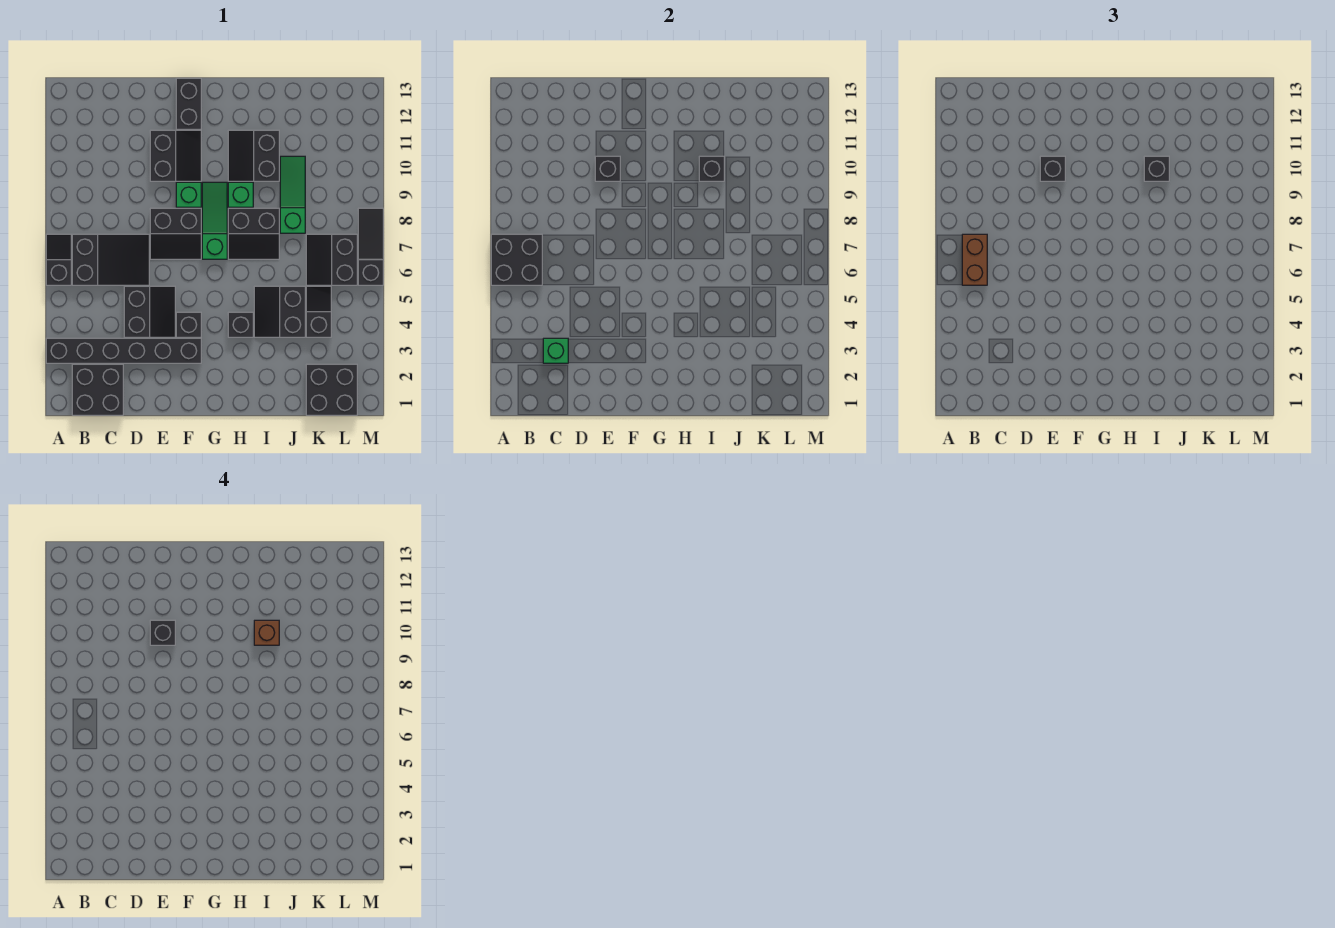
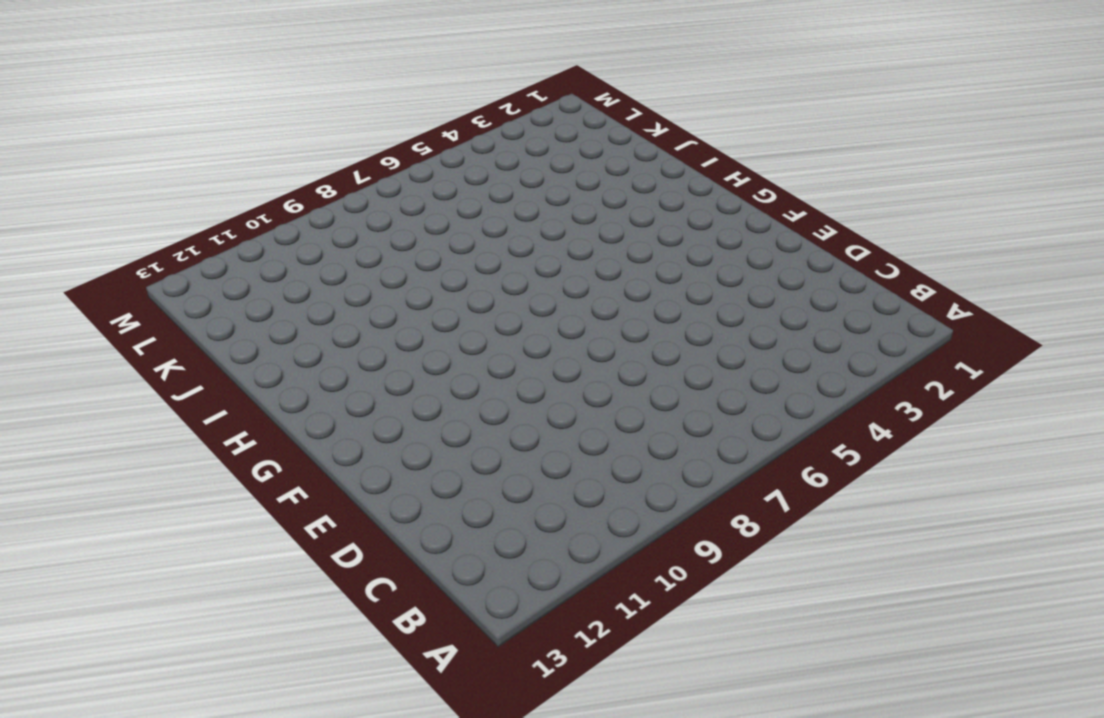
none -> black 1x6 brick [46,338,201,363]
none -> black 1x2 slope [46,234,71,285]
none -> black 2x2 brick [72,364,123,415]
none -> black 2x3 slope [72,234,149,285]

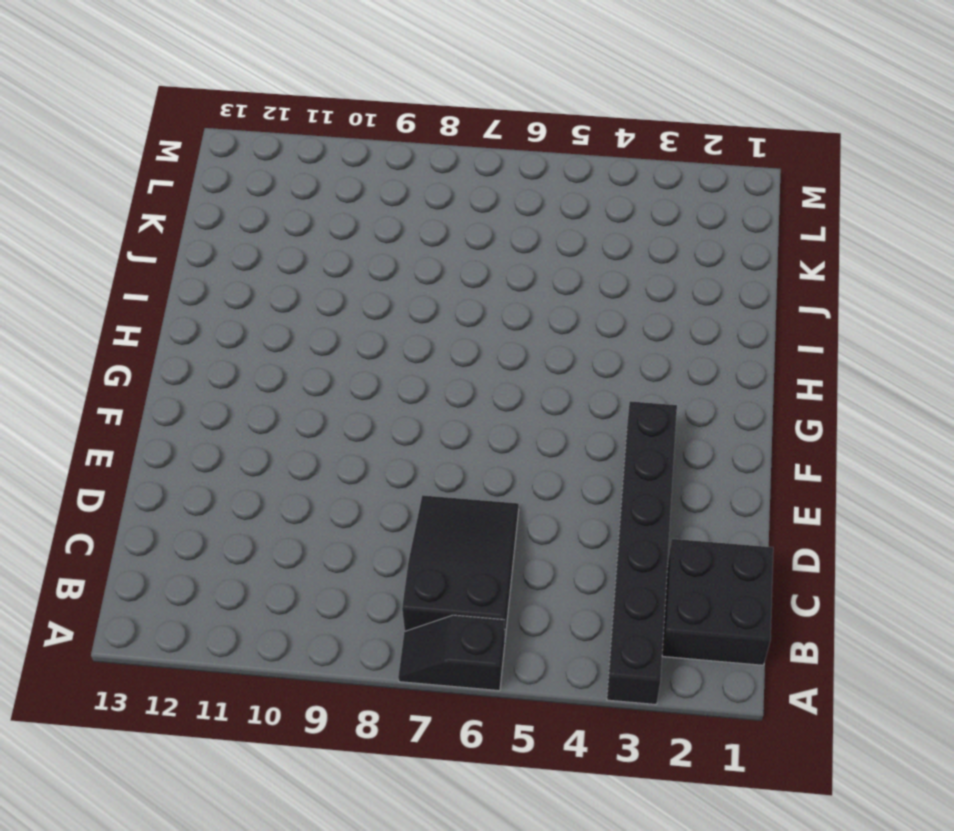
none -> black 2x2 slope [124,286,175,337]
none -> black 2x2 slope [150,208,201,259]
none -> black 2x2 slope [150,130,201,181]
none -> black 1x1 brick [176,312,201,337]

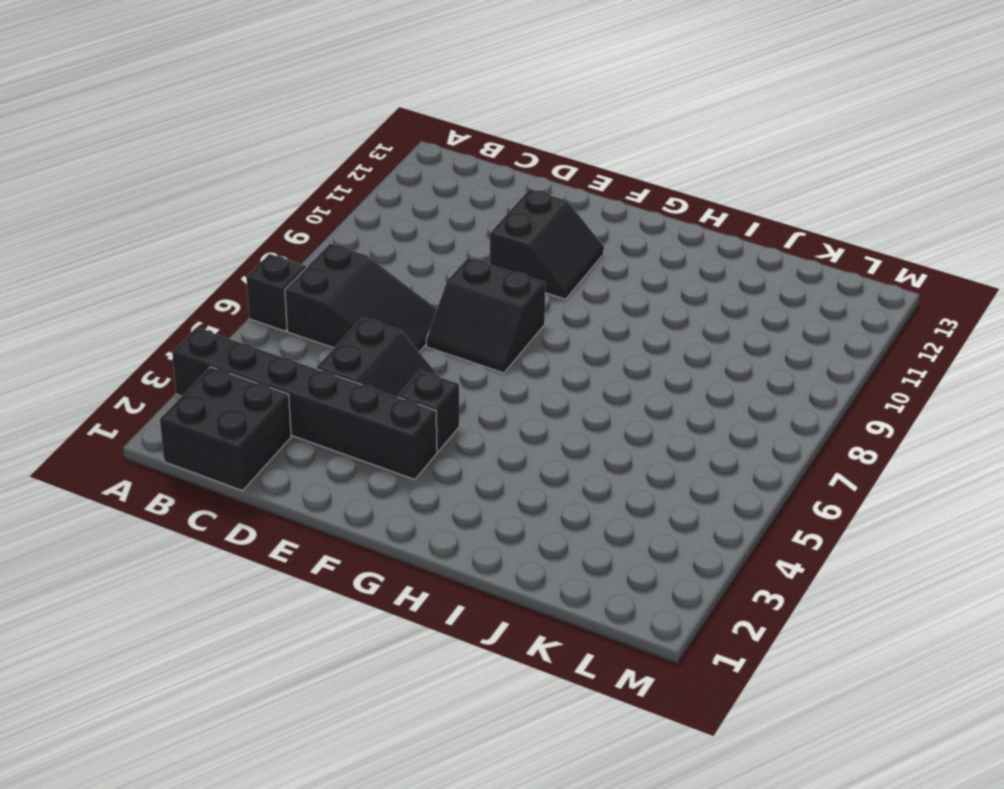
none -> green 1x1 brick [176,182,201,207]
none -> black 1x2 brick [176,78,201,129]
none -> green 1x3 slope [202,182,227,259]
none -> black 1x1 brick [228,312,253,337]

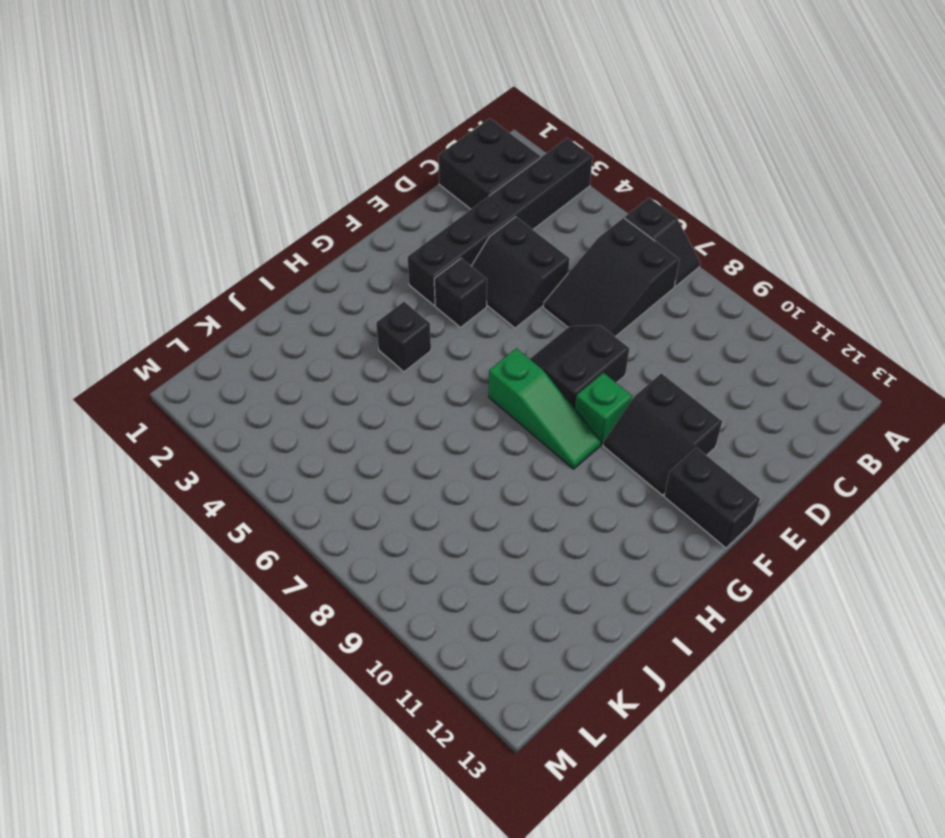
none -> black 2x2 slope [228,208,279,259]
none -> green 1x1 brick [228,182,253,207]
none -> black 2x2 slope [228,130,279,181]
none -> black 2x2 slope [254,286,305,337]

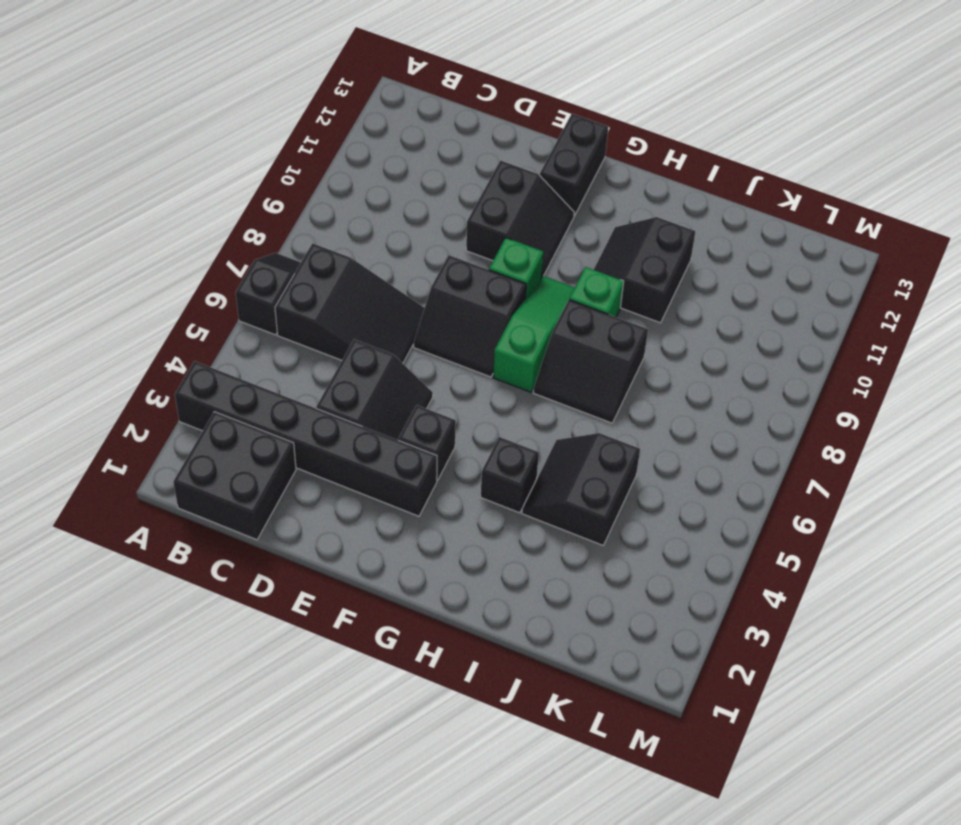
none -> green 1x3 slope [280,156,305,233]
none -> black 2x2 brick [306,364,357,415]
none -> black 1x2 slope [306,286,331,337]
none -> black 2x2 slope [306,234,357,285]

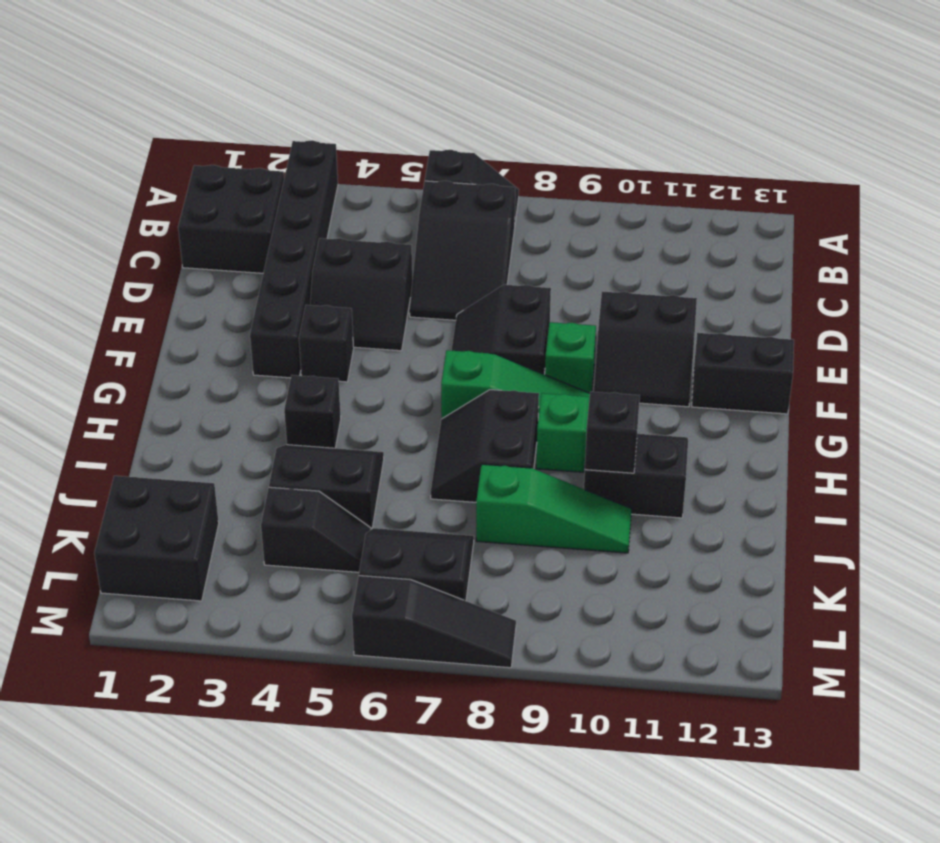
none -> black 2x2 brick [491,234,542,285]
none -> green 1x1 brick [543,338,568,363]
none -> black 1x1 brick [595,156,620,181]
none -> brown 1x2 brick [962,234,987,285]

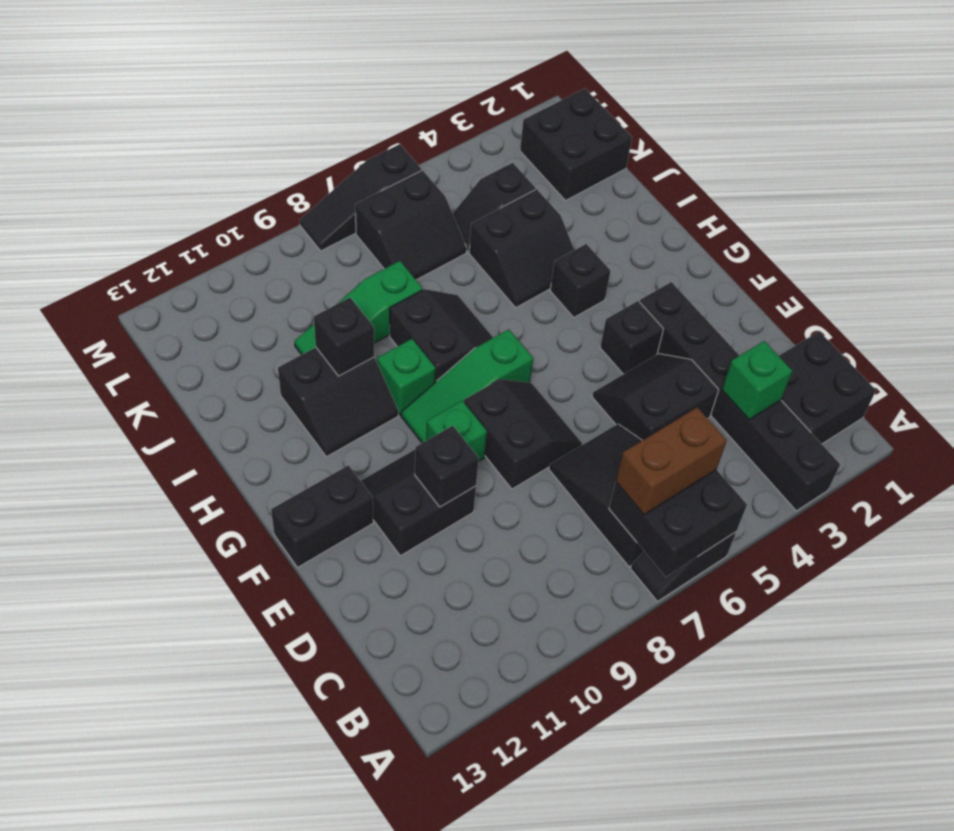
none -> black 1x1 brick [1040,156,1065,181]
none -> black 1x1 brick [1144,156,1169,181]
none -> black 1x1 brick [150,620,175,645]
none -> brown 1x1 brick [254,620,279,645]

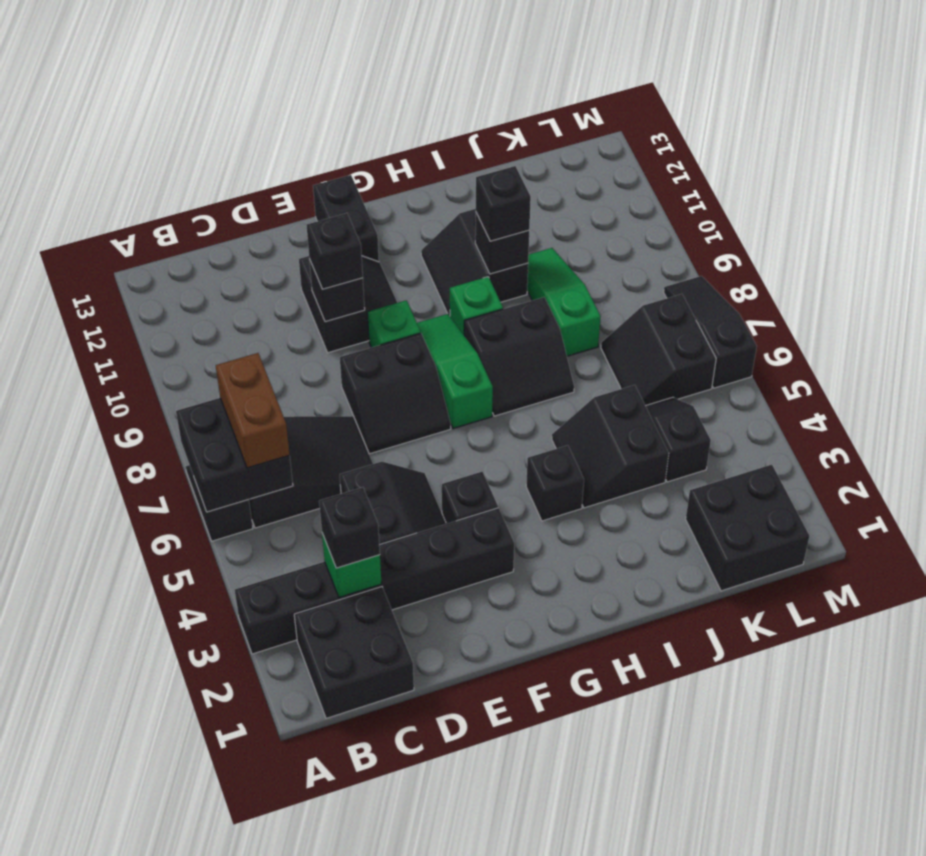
black 1x1 brick [319,487,380,568] -> black 1x1 brick moved to [150,620,175,645]
none -> brown 1x1 brick [254,620,279,645]

